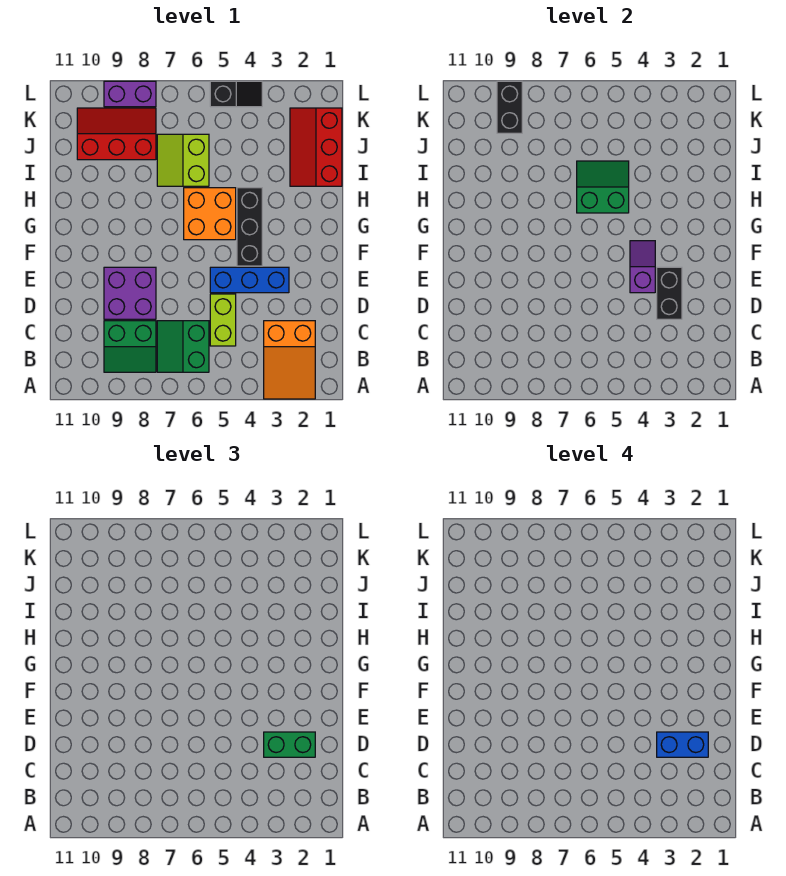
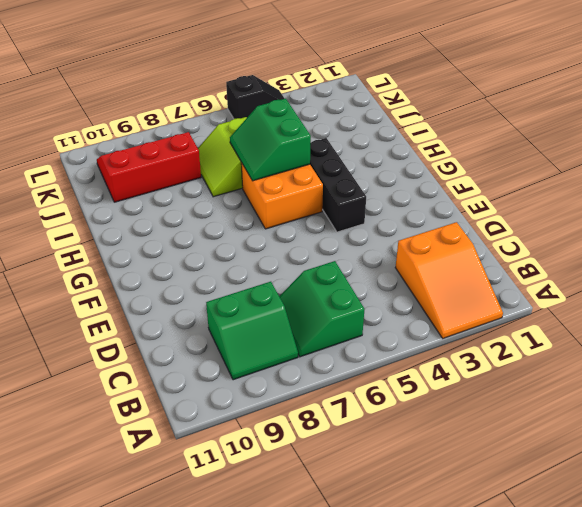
green 2x2 slope [230,98,311,181] -> green 2x2 slope turned to [577,161,629,213]
none -> lime 1x2 brick [210,294,236,346]
none -> purple 2x2 brick [104,267,156,319]
none -> blue 1x3 brick [210,267,289,293]

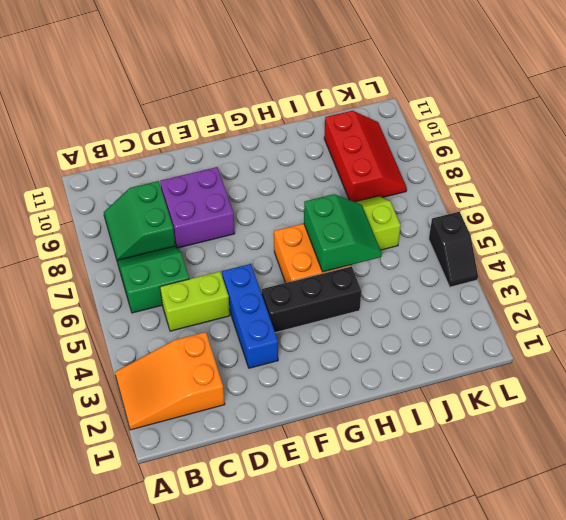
none -> red 2x3 slope [290,108,342,186]
none -> purple 1x2 brick [104,81,156,107]
none -> black 1x2 brick [657,267,682,319]

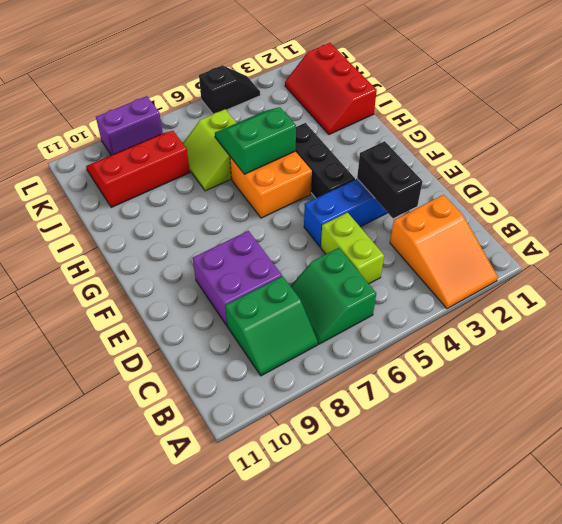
none -> purple 1x2 slope [630,241,655,293]
none -> black 1x2 brick [497,81,522,133]
none -> green 1x2 brick [264,732,315,757]

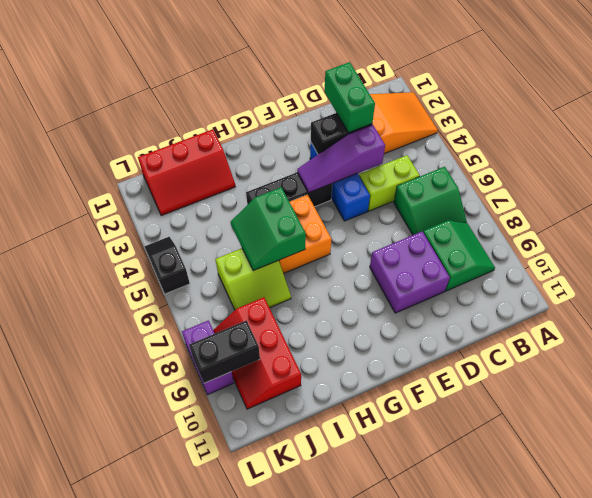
purple 1x3 slope [297,125,385,193] -> purple 1x2 slope [630,241,655,293]
none -> blue 1x2 brick [657,732,708,757]

